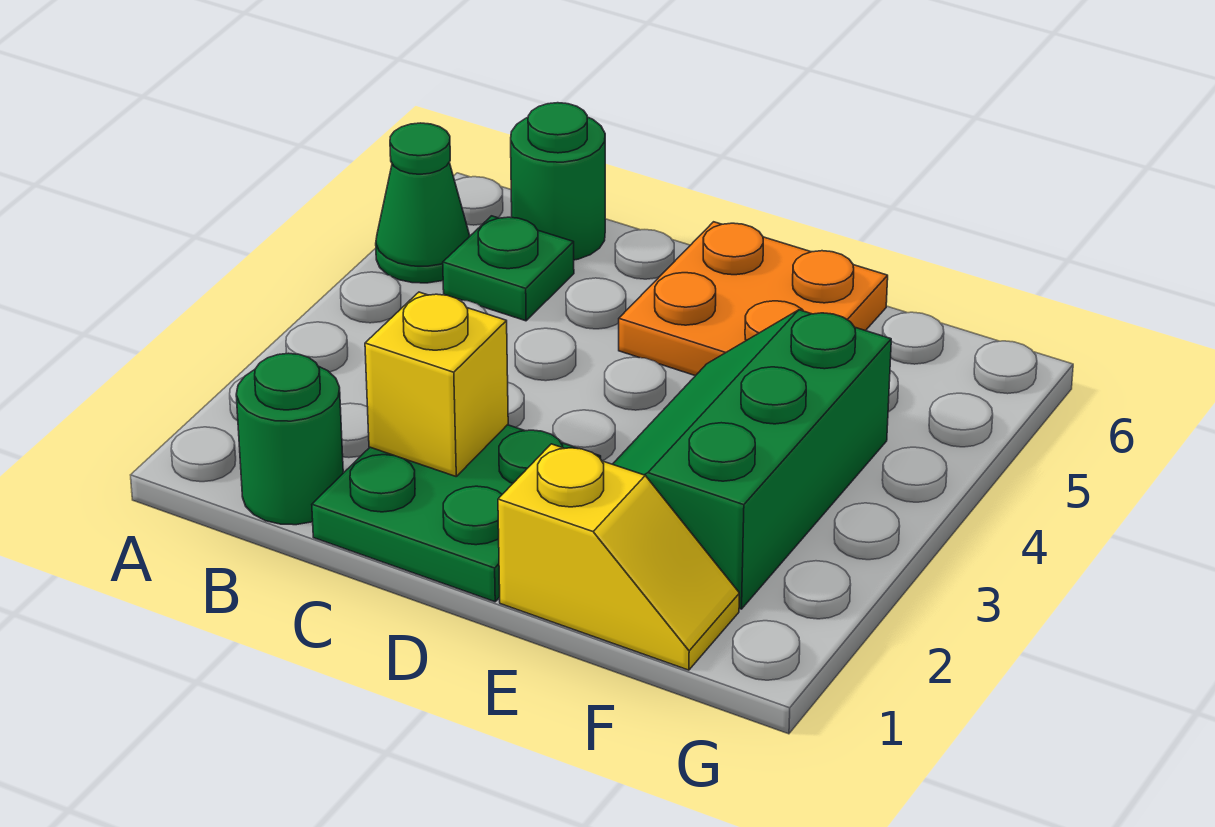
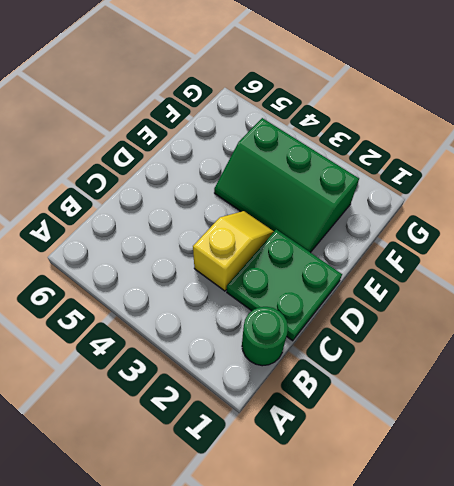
yellow 1x2 slope [193,211,274,291] -> yellow 1x2 slope moved to [498,444,739,670]
none -> green 1x1 cone [376,123,470,283]
none -> green 1x1 plate [443,216,574,321]

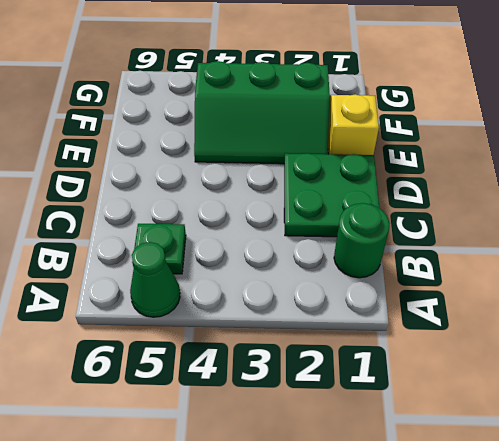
none -> green 1x1 round brick [511,103,605,260]
none -> orange 2x2 plate [619,222,888,376]

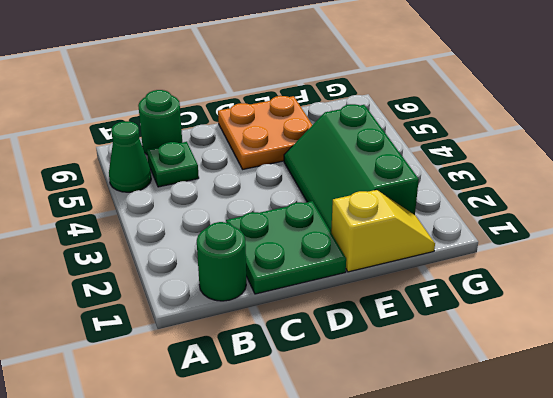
none -> yellow 1x1 brick [365,292,508,476]

